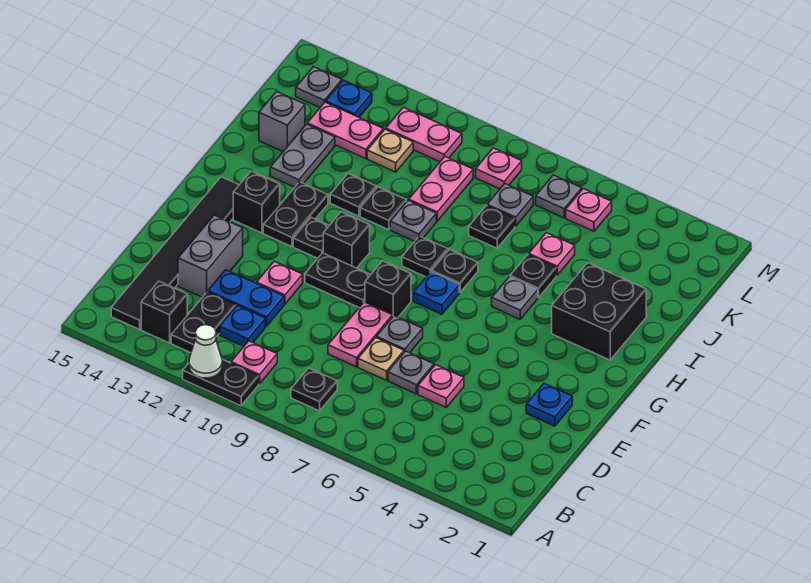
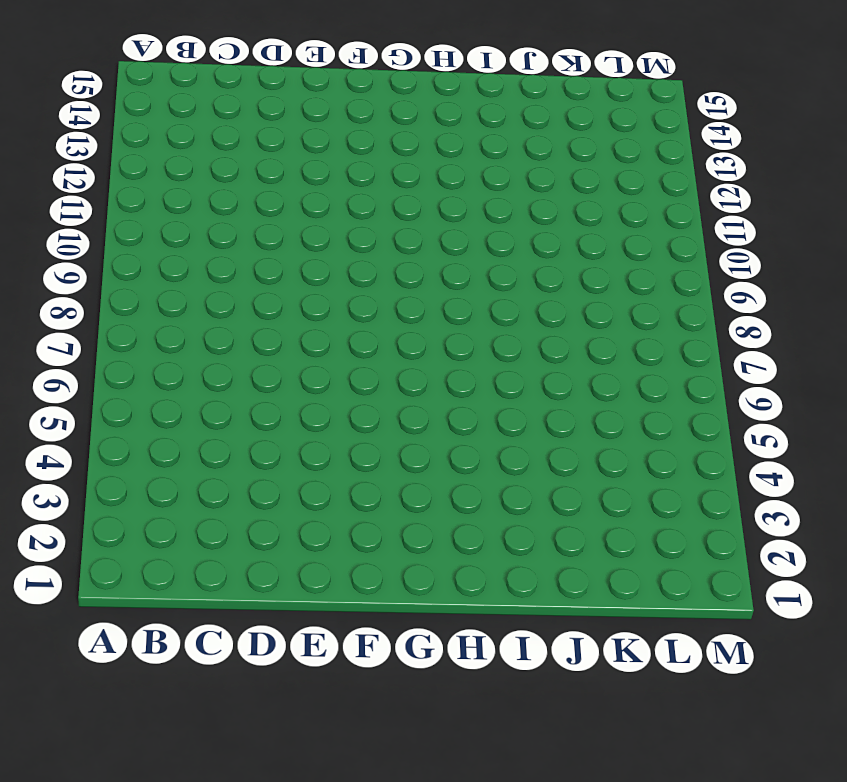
none -> black 1x2 plate [183,359,259,406]
none -> black 1x1 plate [291,368,337,411]
none -> pink 1x1 plate [231,341,277,384]
none -> black 1x2 plate [171,292,236,353]

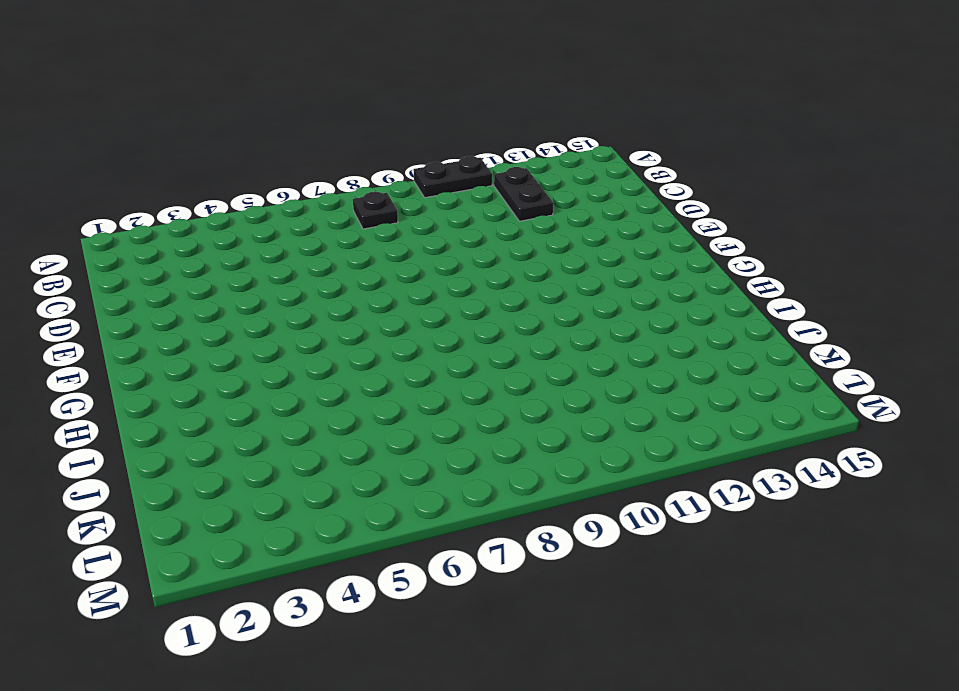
none -> pink 1x1 plate [231,341,277,384]
none -> black 1x1 brick [141,281,187,343]
none -> black 1x6 tile [111,177,239,329]
none -> blue 1x1 plate [220,305,266,346]

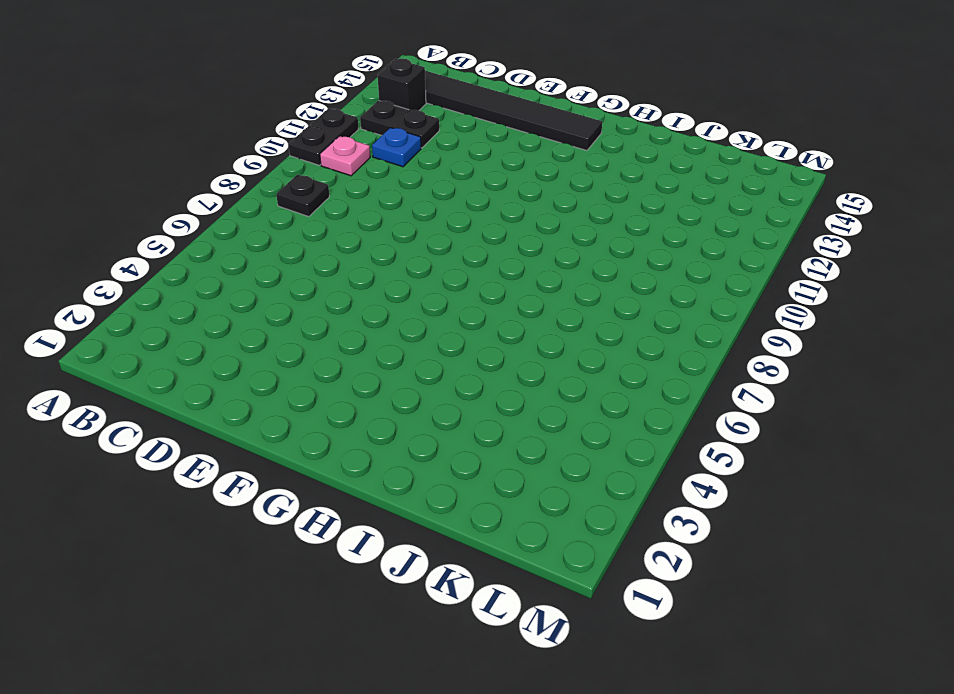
none -> pink 1x1 plate [418,365,464,407]
none -> grey 1x1 plate [388,351,434,394]
none -> tan 1x1 plate [358,338,404,380]
none -> pink 1x2 plate [328,302,393,367]

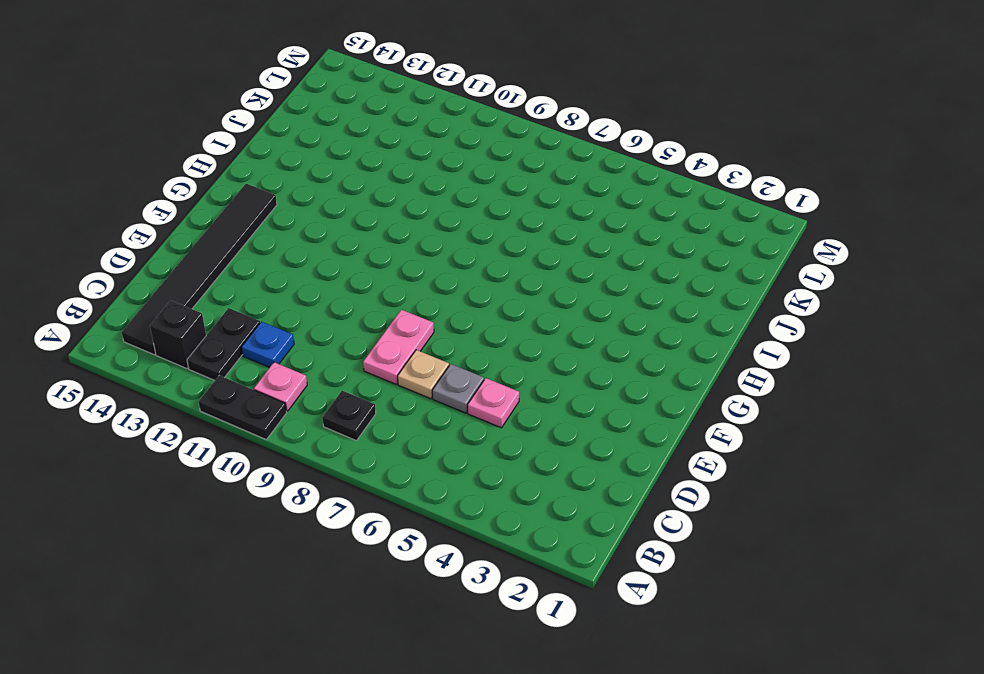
none -> blue 1x2 plate [208,270,284,326]
none -> grey 1x2 brick [178,215,243,297]
none -> blue 1x1 plate [526,383,572,426]
none -> grey 1x1 plate [376,316,423,353]

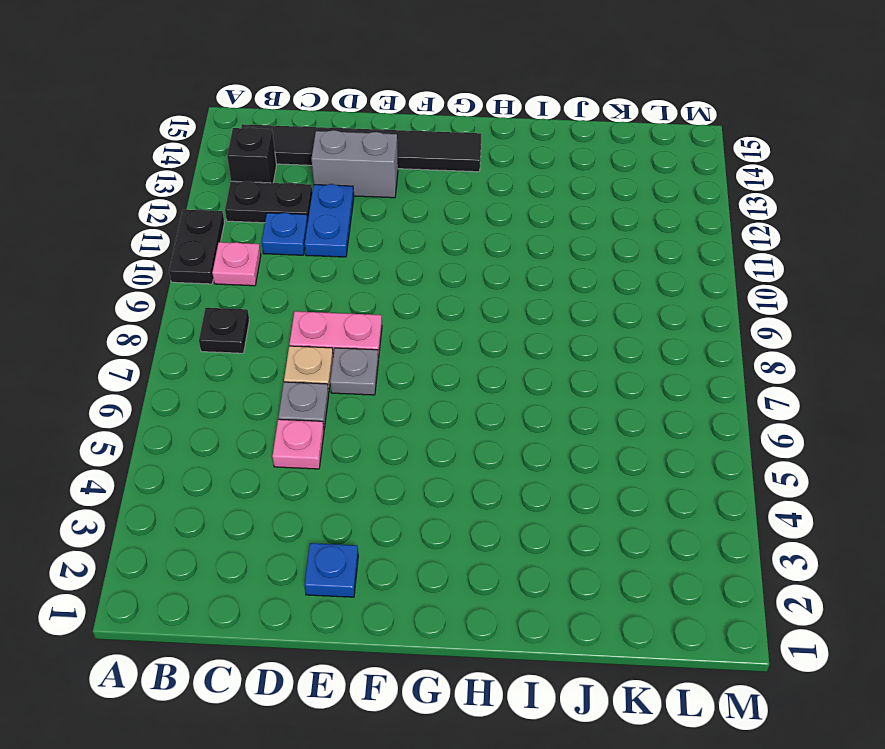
none -> pink 1x1 plate [257,261,303,304]
none -> black 1x1 brick [365,261,411,317]
none -> black 1x2 plate [305,253,371,307]
none -> blue 1x1 plate [413,272,459,314]

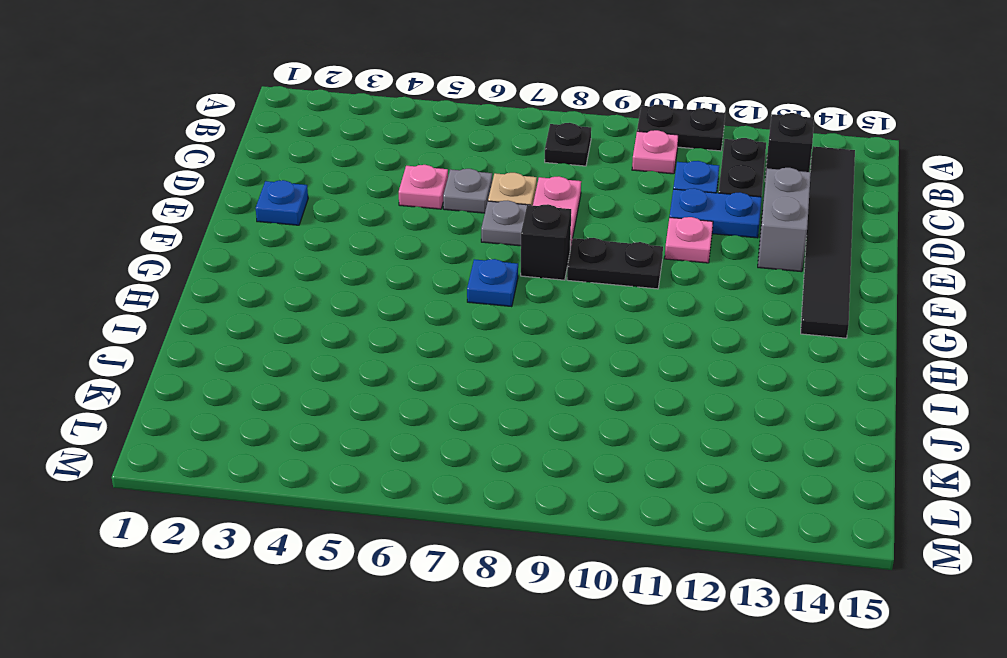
none -> black 1x1 brick [323,212,370,268]
none -> black 1x1 plate [293,217,329,258]
none -> black 1x2 plate [263,182,328,247]
none -> black 1x1 brick [233,171,280,233]

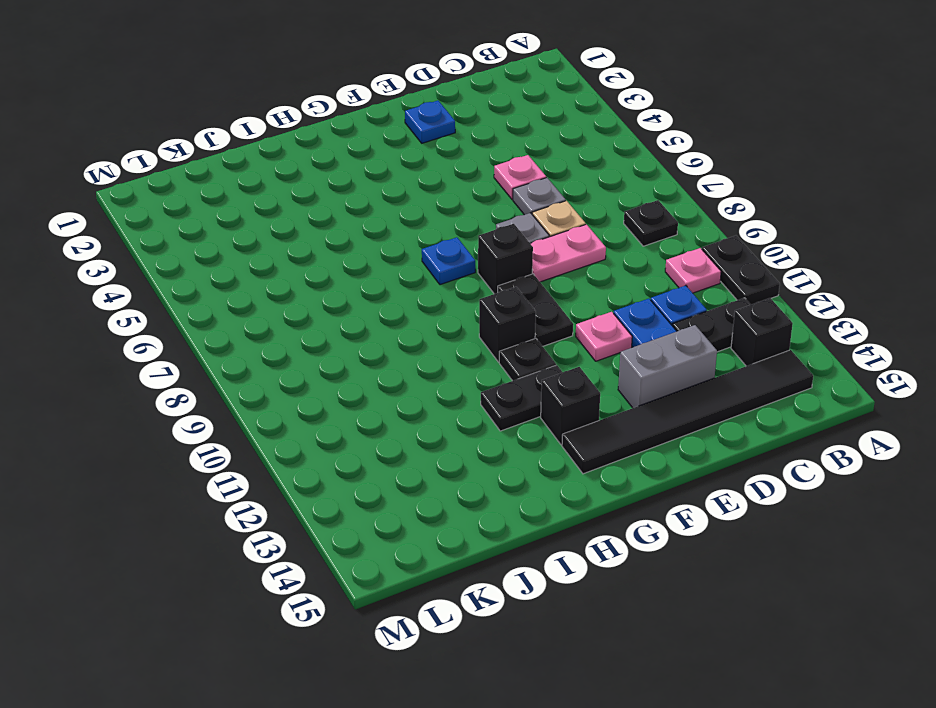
none -> black 2x2 brick [552,263,646,360]
none -> grey 1x1 plate [492,277,538,319]
none -> black 1x1 plate [432,250,478,292]
none -> black 1x1 plate [402,236,448,277]

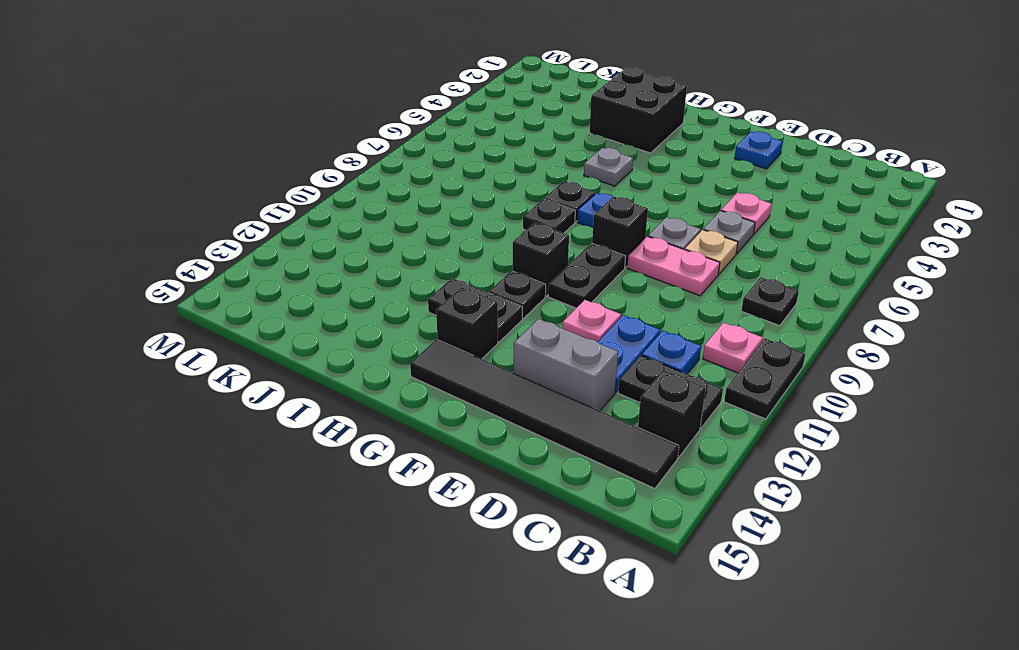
none -> black 1x1 plate [510,255,556,297]
none -> grey 1x1 plate [390,200,436,241]
none -> black 1x1 plate [360,187,406,230]
none -> black 1x1 plate [330,173,376,216]

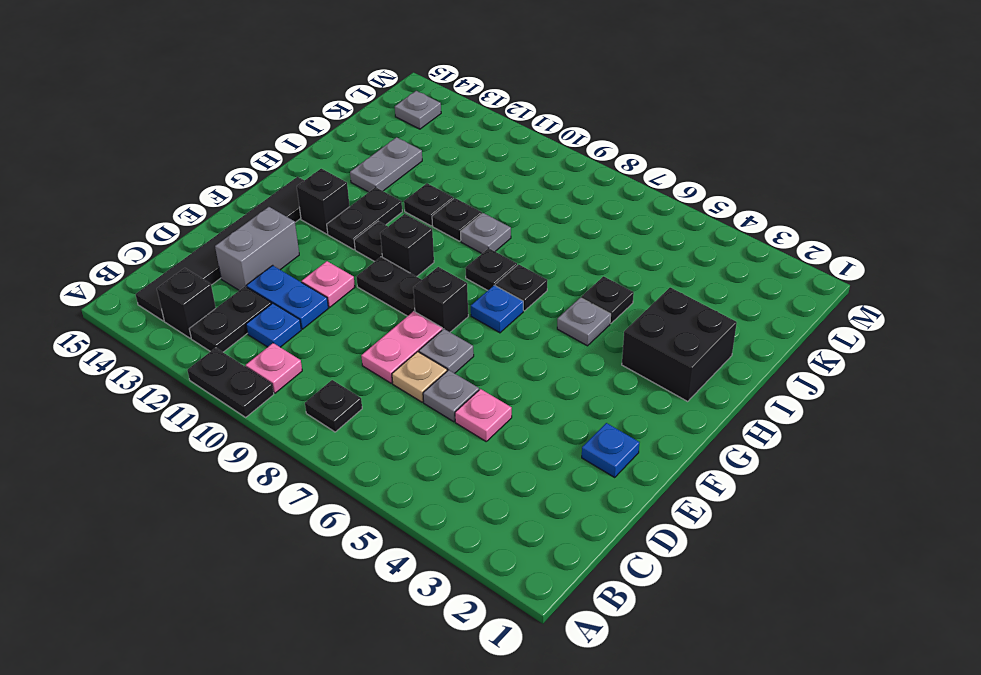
none -> pink 1x1 plate [529,233,575,275]
none -> black 1x1 plate [469,206,515,248]
none -> pink 1x2 plate [409,157,473,221]
none -> grey 1x1 brick [259,92,305,151]

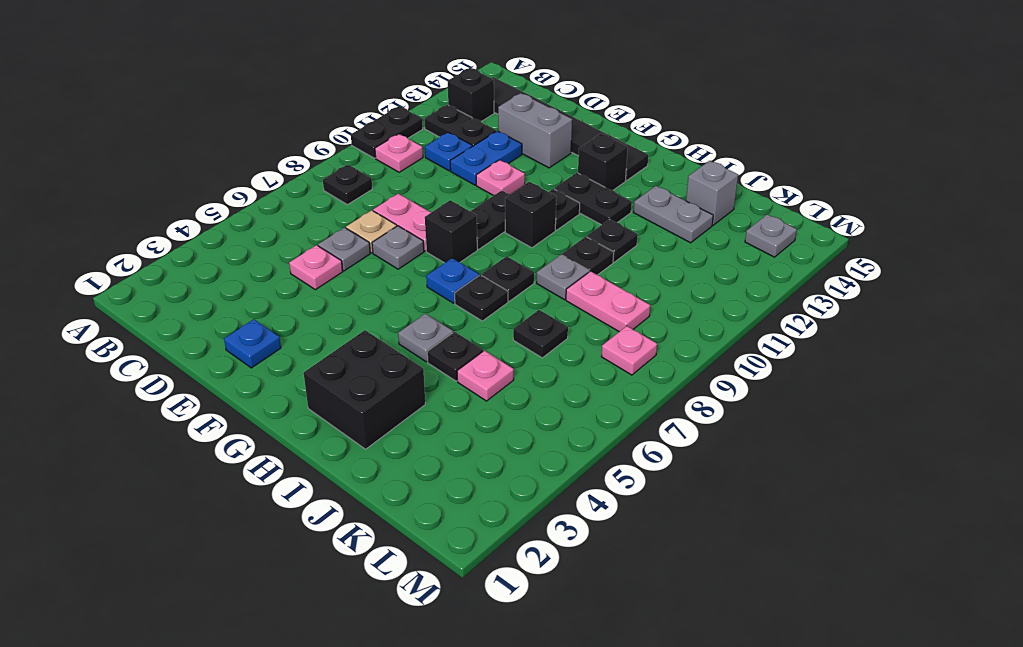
none -> grey 1x1 plate [487,184,533,226]
none -> tan 1x1 plate [367,129,413,172]
none -> pink 1x2 plate [307,102,383,159]
none -> pink 1x1 plate [566,189,612,231]

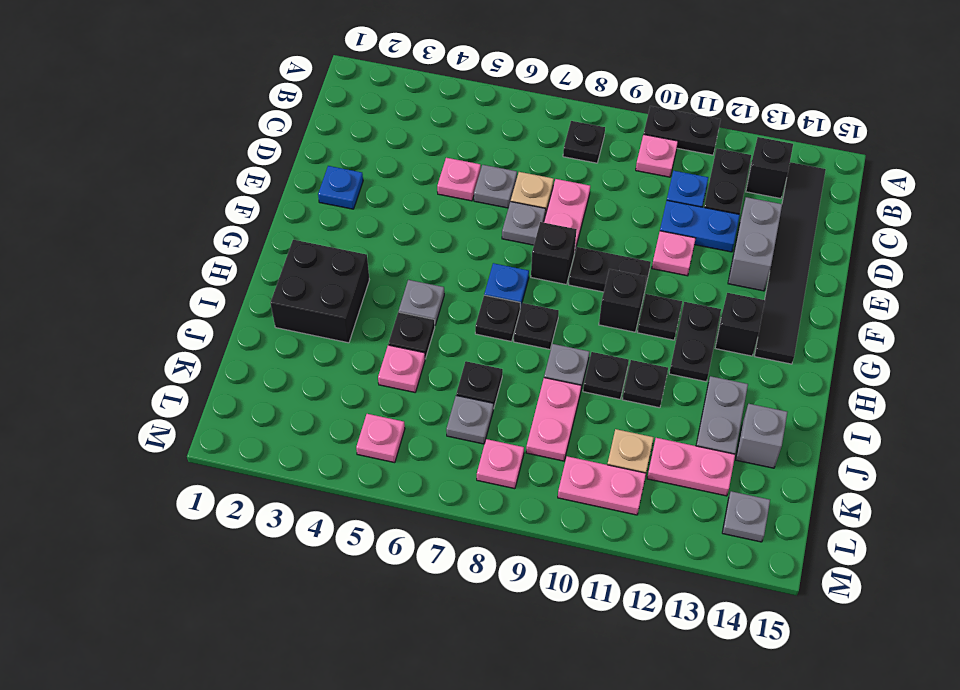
none -> grey 1x1 plate [536,175,582,218]
none -> blue 1x1 plate [326,80,372,117]
none -> white 1x1 cone [189,325,222,378]

